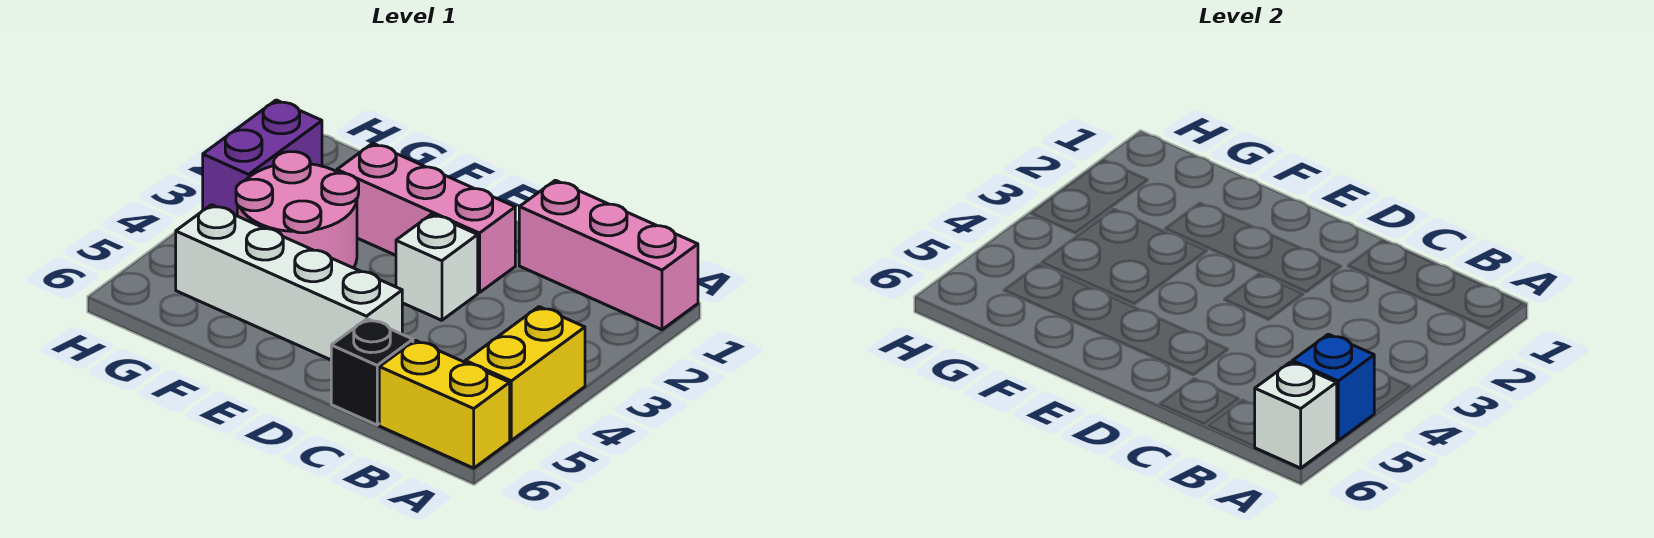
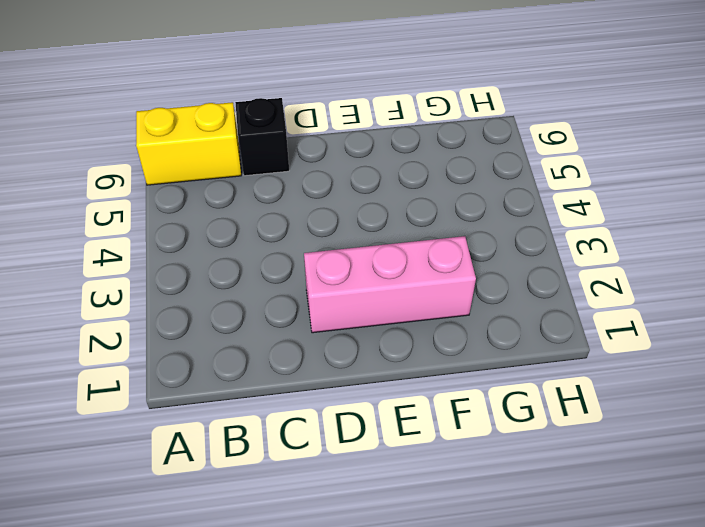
none -> pink 1x3 brick [519,180,698,330]
none -> yellow 1x2 brick [465,307,585,440]

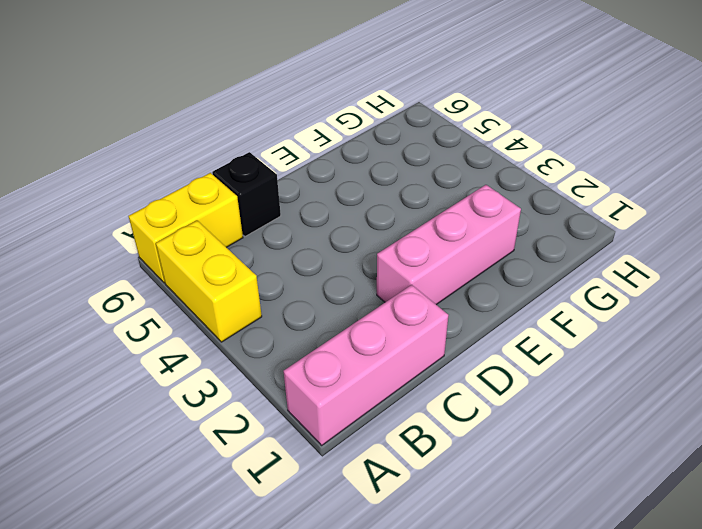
none -> white 1x1 brick [396,214,478,320]
none -> white 1x4 brick [176,205,402,360]

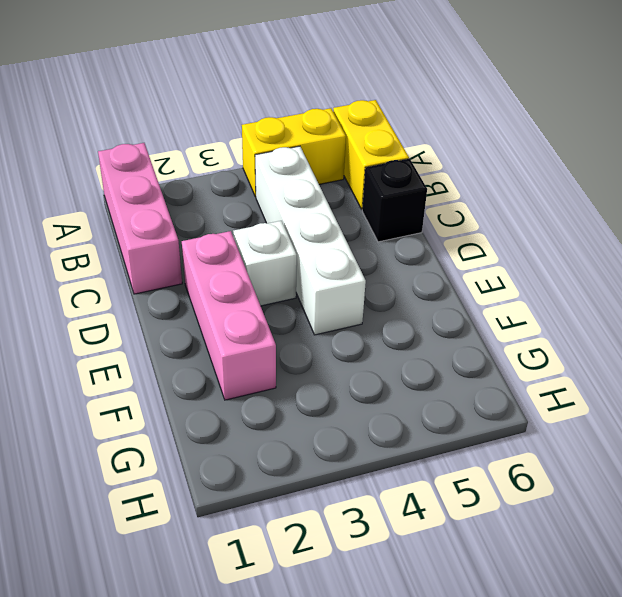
white 1x4 brick [255,146,366,335] -> white 1x4 brick moved to [176,205,402,360]
none -> pink 2x2 round brick [236,152,359,268]
none -> purple 1x2 brick [203,100,322,216]

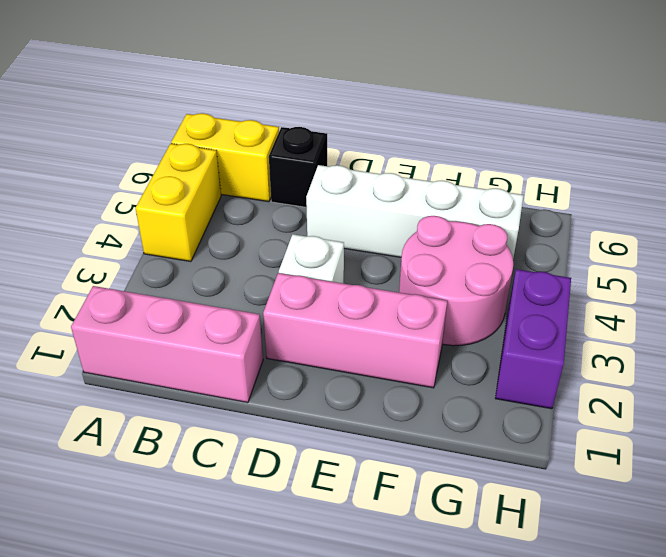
none -> blue 1x1 brick [1292,334,1374,440]
none -> white 1x1 brick [1255,362,1337,468]

